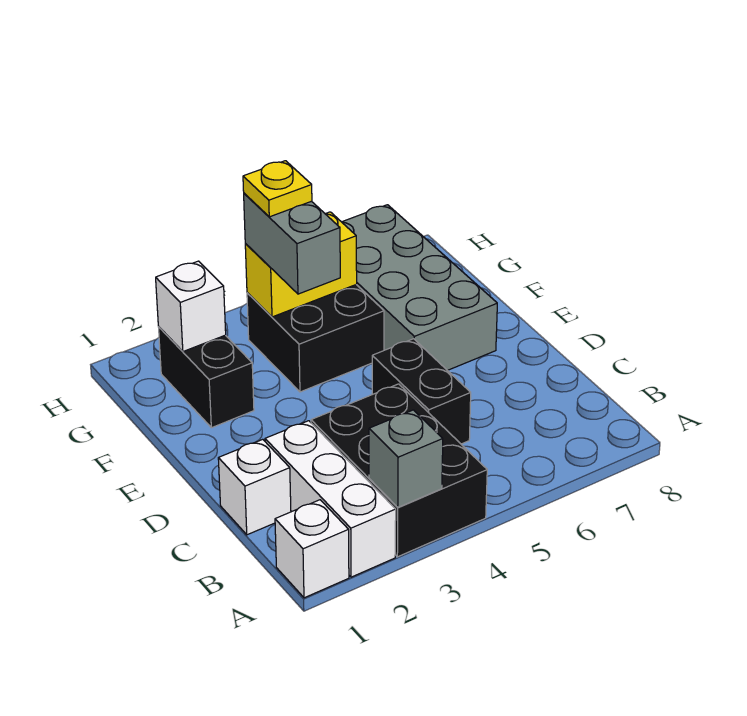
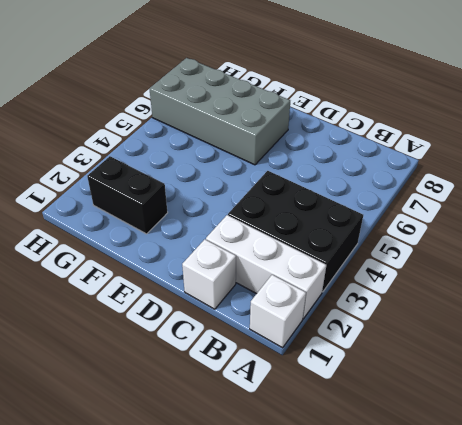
none -> black 1x2 brick [372,339,471,444]
none -> black 2x2 brick [247,285,384,392]
none -> grey 1x1 brick [369,410,443,507]

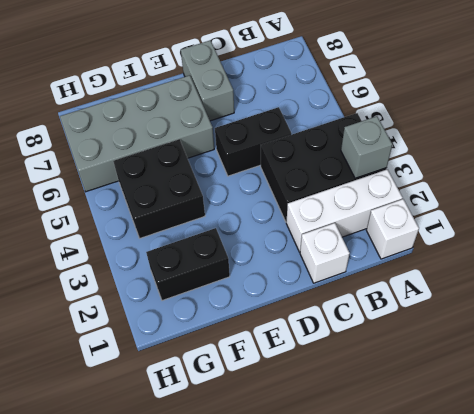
grey 1x2 brick [181,40,234,121] -> grey 1x2 brick turned to [244,193,340,294]
none -> white 1x1 brick [156,261,226,351]
none -> yellow 1x2 brick [245,212,357,317]
none -> yellow 1x1 plate [243,161,312,217]

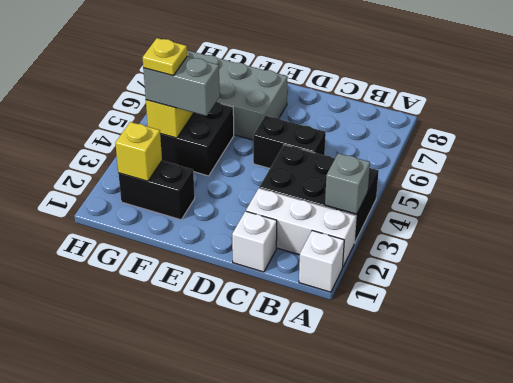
yellow 1x1 brick [115,122,162,181] -> white 1x1 brick [156,261,226,351]

